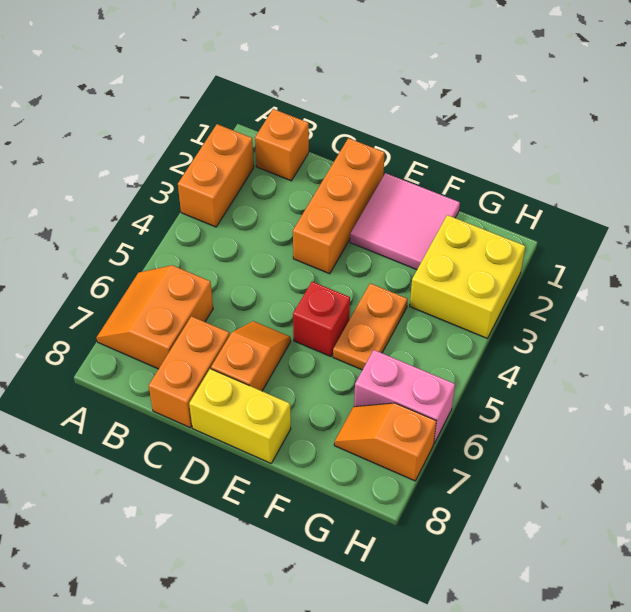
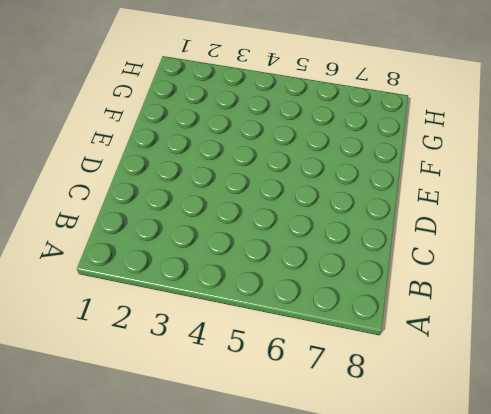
none -> orange 1x2 brick [178,124,254,227]
none -> orange 2x2 slope [96,265,213,369]
none -> orange 1x1 brick [255,109,309,181]

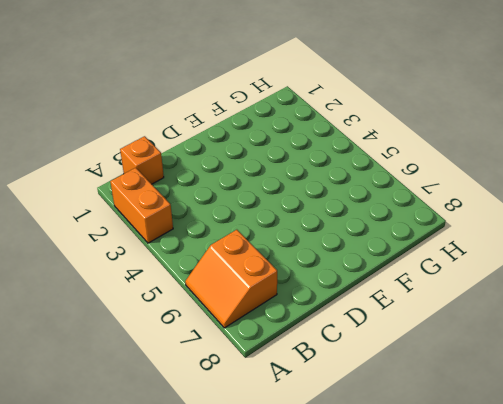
none -> orange 1x2 brick [149,316,230,428]
none -> orange 1x3 brick [293,138,385,274]
none -> orange 1x2 slope [211,321,291,391]

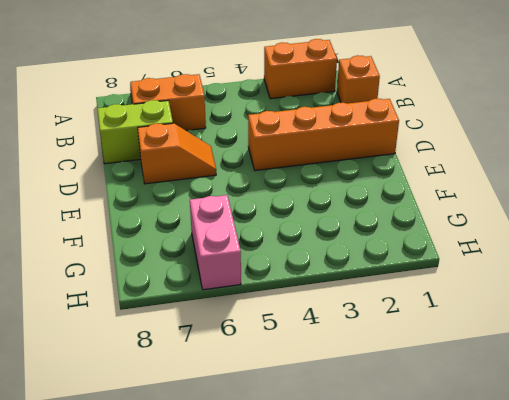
lime 1x2 brick [97,100,173,164] -> orange 1x2 brick [149,316,230,428]
orange 1x4 brick [248,99,399,171] -> orange 1x3 brick [293,138,385,274]
none -> yellow 1x2 brick [189,369,291,463]
none -> pink 2x2 tile [350,173,460,270]
none -> red 1x1 brick [293,282,350,357]

